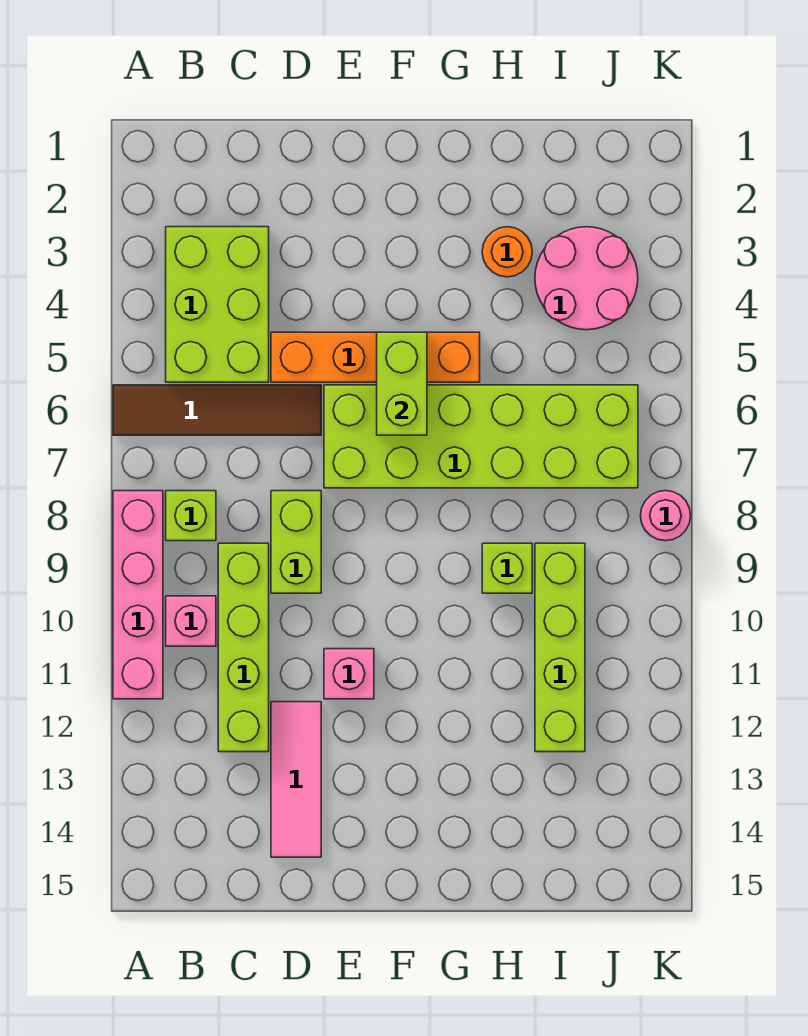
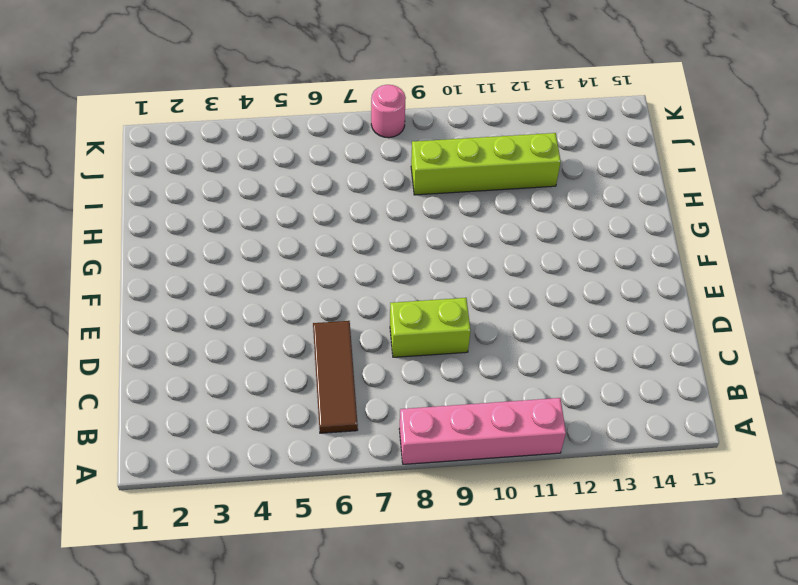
brown 1x3 tile [313,321,358,433] -> brown 1x4 tile [113,385,321,435]
none -> lime 2x3 brick [166,227,269,382]
none -> lime 1x1 brick [166,491,216,541]
none -> pink 1x1 brick [166,596,216,646]

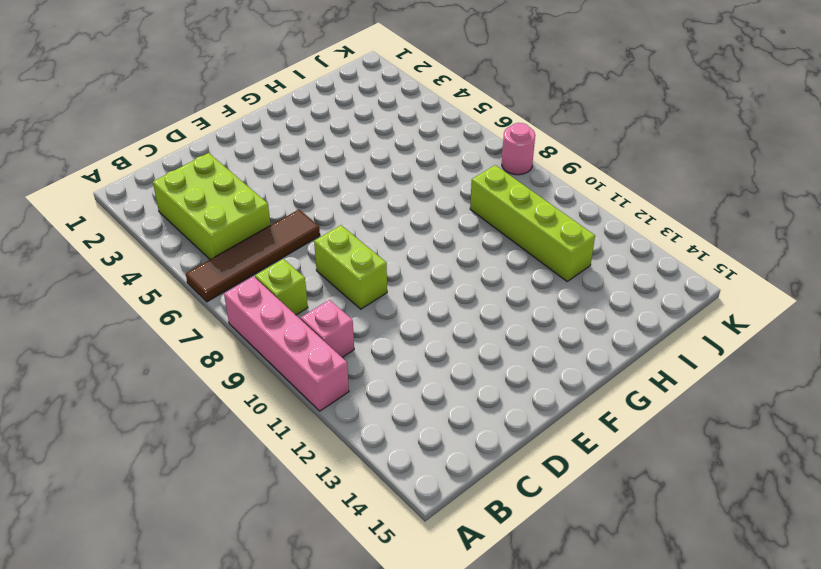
none -> lime 1x4 brick [218,543,269,752]
none -> orange 1x4 brick [271,332,480,382]
none -> pink 1x3 tile [271,702,321,857]

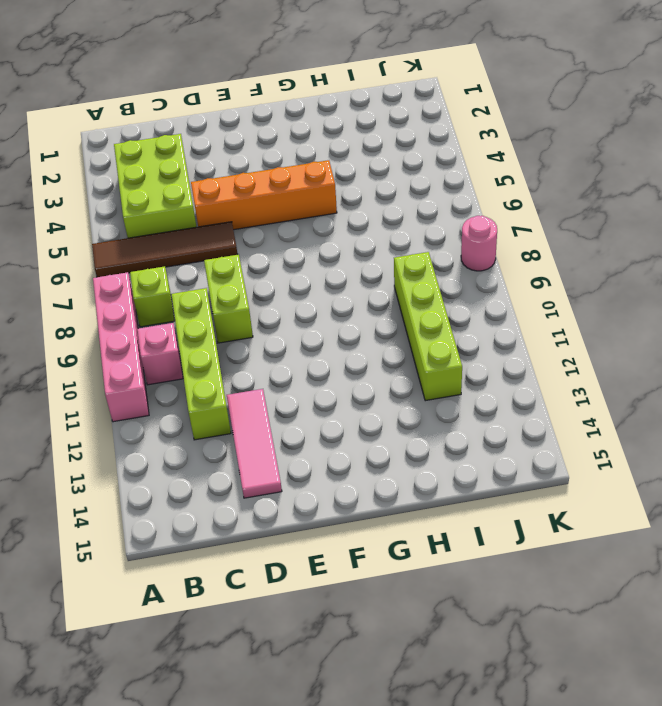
none -> lime 2x6 brick [324,385,638,488]
none -> pink 1x1 brick [324,649,374,699]
none -> orange 1x1 round brick [482,227,532,277]

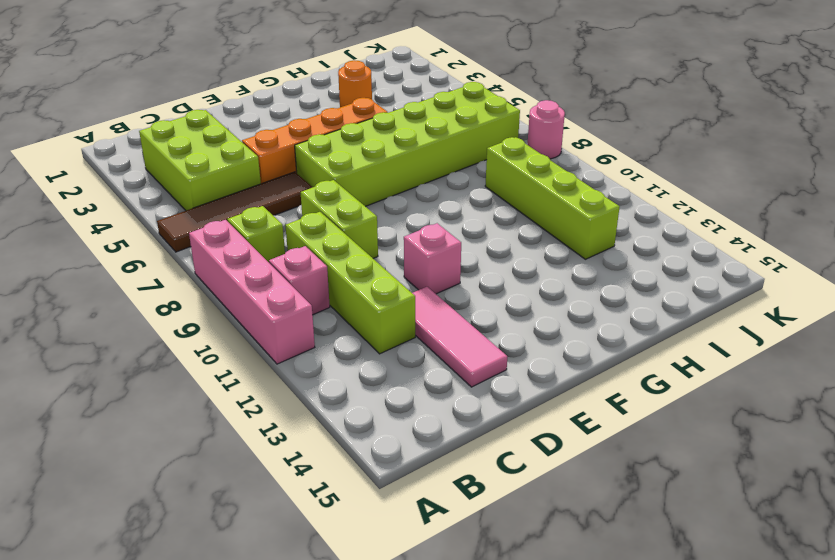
none -> lime 1x1 brick [482,543,532,593]
none -> pink 2x2 round brick [535,227,638,330]
none -> lime 1x2 brick [377,332,427,435]

